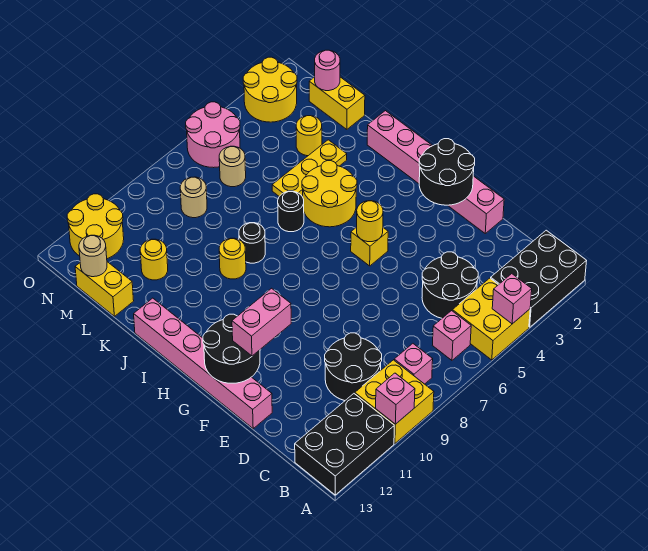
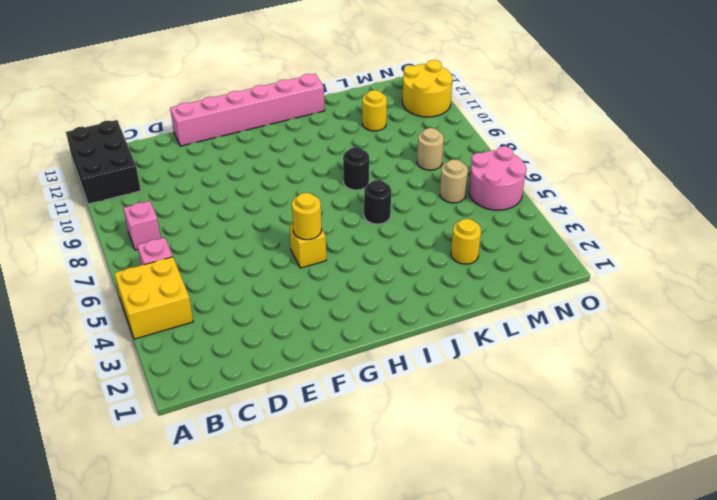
none -> black 2x3 brick [491,230,586,327]
none -> yellow 2x2 brick [355,360,434,443]
none -> black 2x2 round brick [422,252,478,318]
none -> black 2x2 round brick [325,333,382,401]

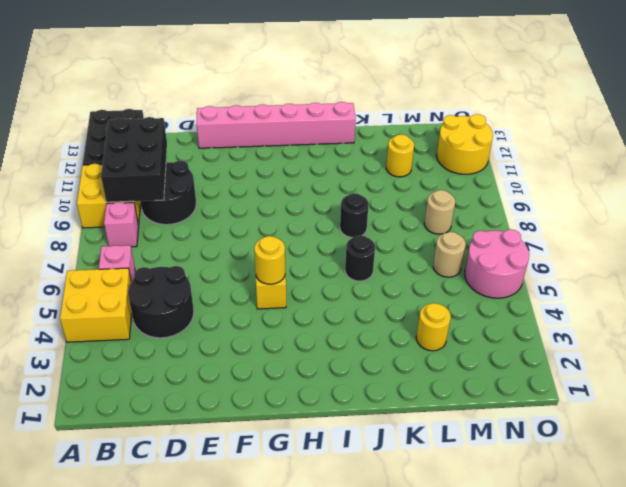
black 2x3 brick [101,117,167,202] -> black 2x3 brick moved to [491,230,586,327]
none -> pink 1x6 brick [367,111,504,233]
none -> yellow 2x2 round brick [302,161,357,227]
none -> yellow 1x1 round brick [219,238,246,279]
none -> yellow 1x3 plate [272,140,347,196]

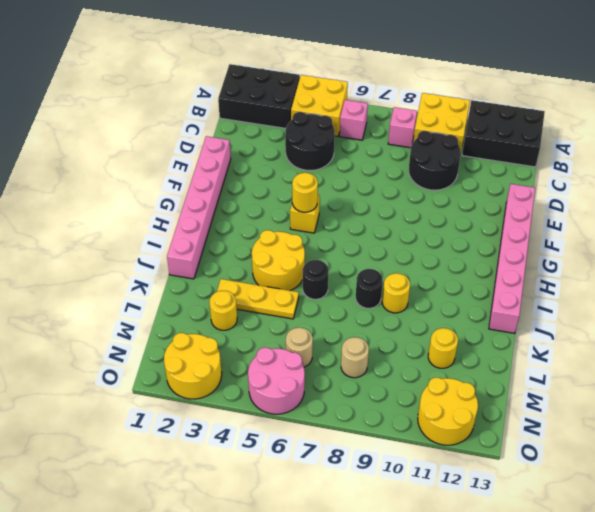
none -> yellow 1x2 brick [309,77,365,129]
none -> yellow 1x2 brick [75,262,134,316]
none -> pink 1x1 brick [492,274,532,324]
none -> pink 1x1 brick [376,373,415,424]

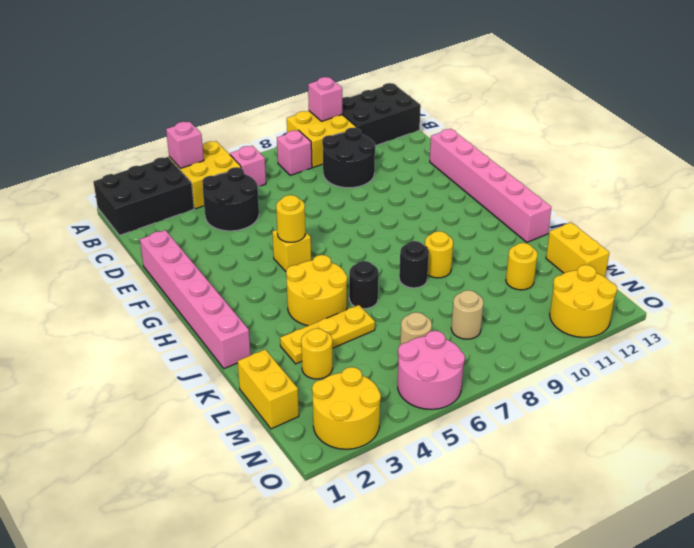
none -> black 2x2 round brick [419,139,475,205]
none -> black 2x2 round brick [203,314,260,383]
none -> pink 1x1 round brick [315,50,340,91]
none -> tan 1x1 round brick [79,235,107,277]

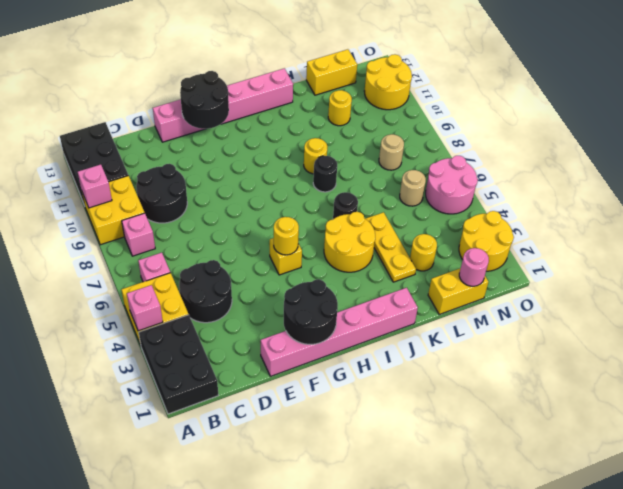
none -> tan 1x1 round brick [79,235,107,277]
none -> pink 1x2 brick [232,288,291,356]

